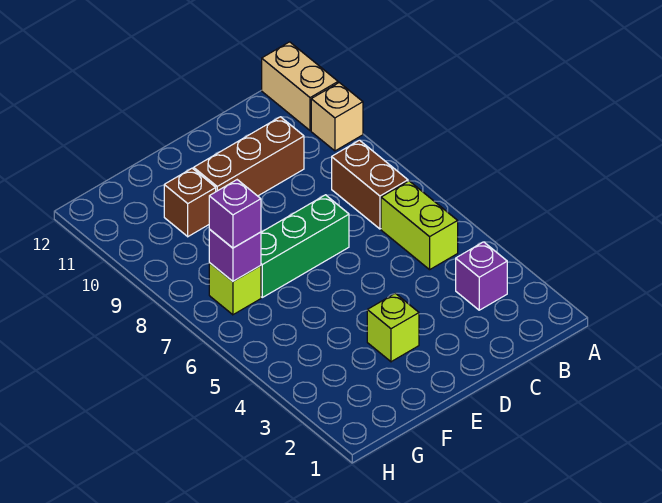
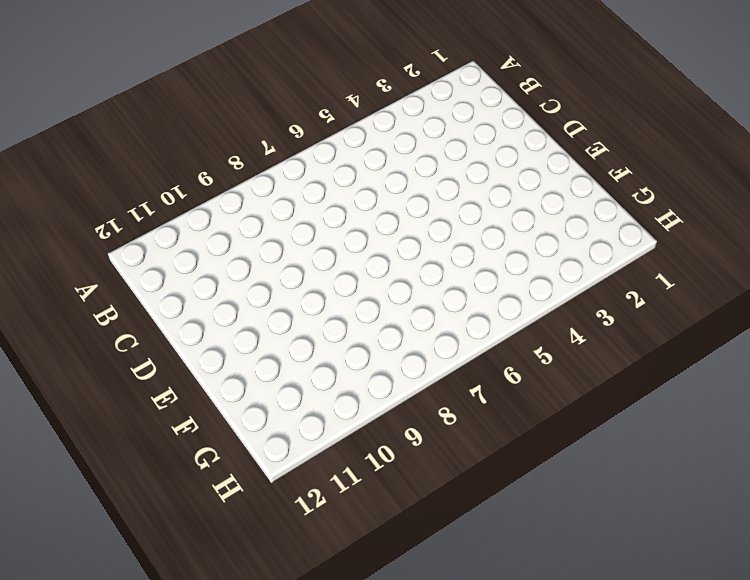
none -> tan 1x1 brick [311,83,363,151]
none -> tan 1x2 brick [262,42,338,131]
none -> purple 1x1 brick [456,242,507,310]

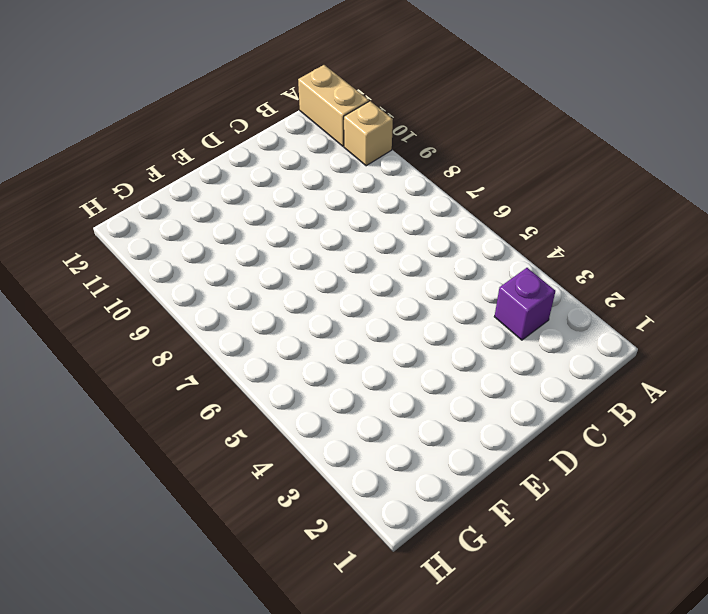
none -> lime 1x2 brick [381,181,458,270]
none -> brown 1x2 brick [332,140,408,229]
none -> brown 1x3 brick [194,117,304,196]

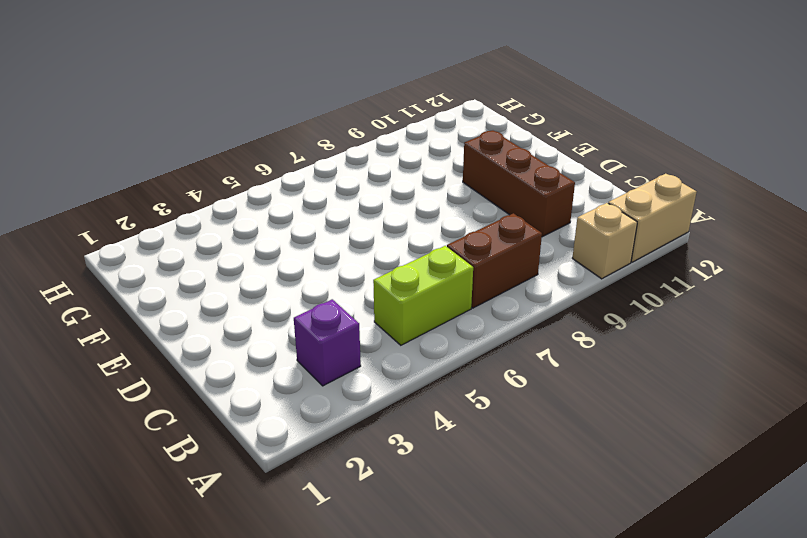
none -> green 1x3 brick [261,195,349,297]
none -> lime 1x1 brick [367,293,419,362]
none -> brown 1x1 brick [164,168,216,237]

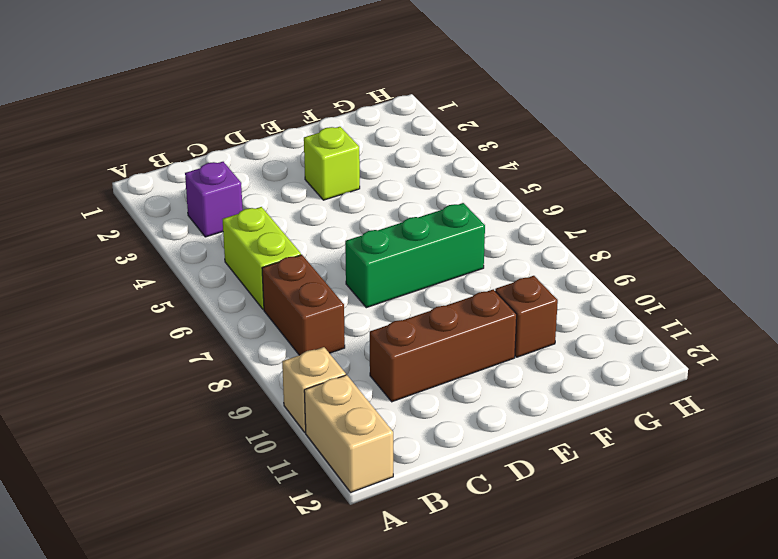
none -> lime 1x1 brick [209,263,261,315]
none -> purple 1x1 brick [209,229,261,281]
none -> purple 1x1 brick [209,180,261,248]

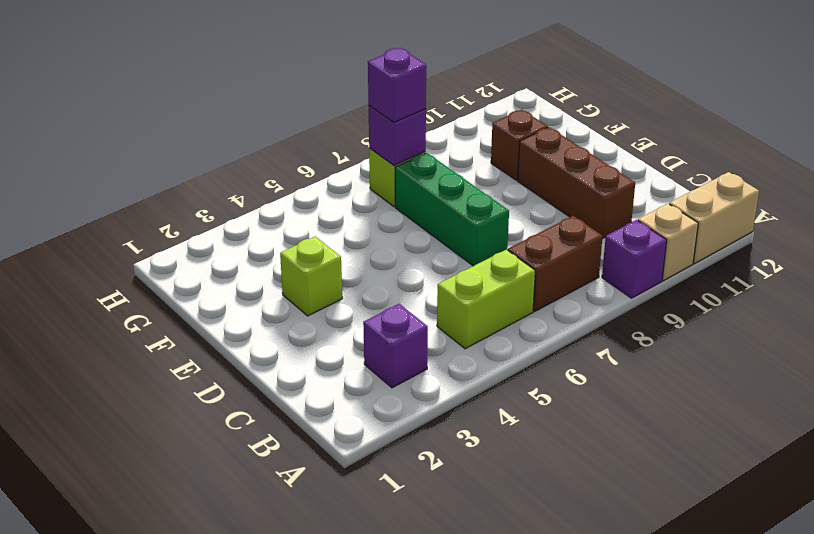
purple 1x1 brick [602,220,667,298] -> none

